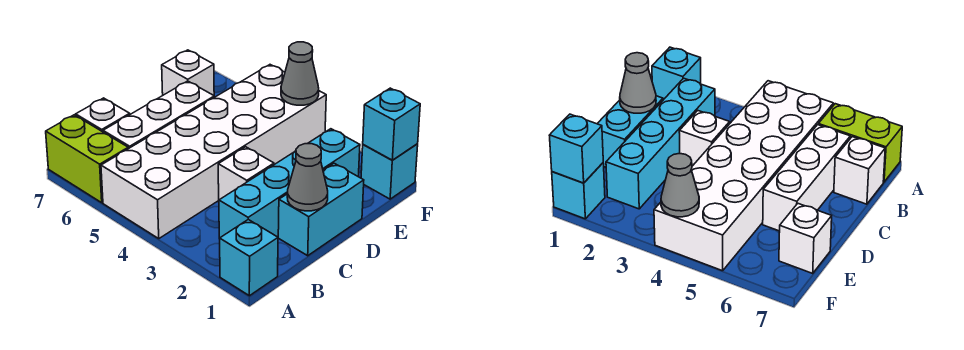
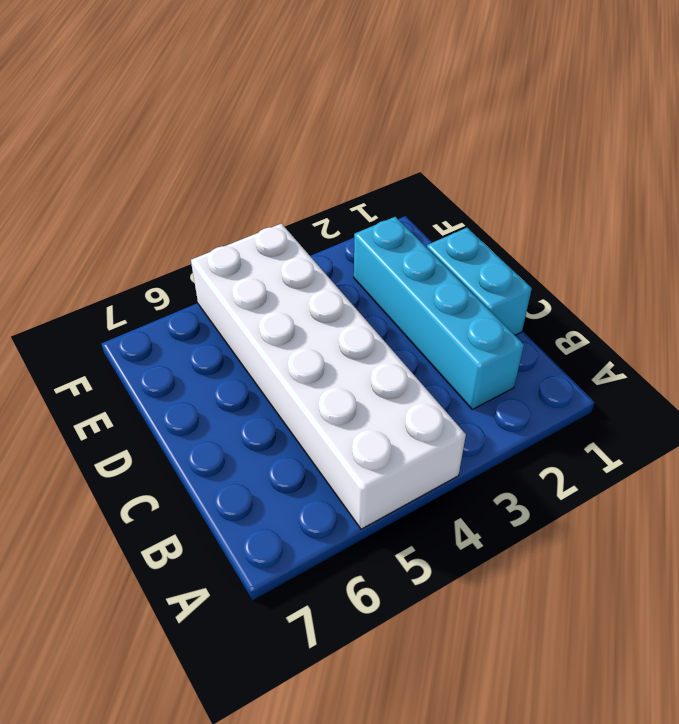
none -> cyan 1x1 brick [220,220,278,296]
none -> lime 1x2 brick [46,115,128,203]
none -> white 1x3 brick [103,81,214,149]

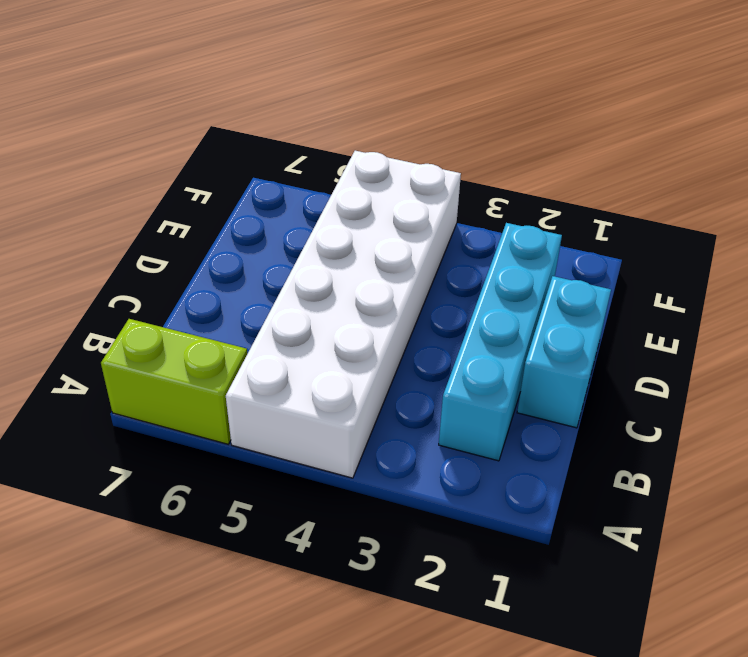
none -> cyan 1x1 brick [220,220,278,296]
none -> white 1x3 brick [103,81,214,149]
none -> white 1x1 brick [76,98,130,132]

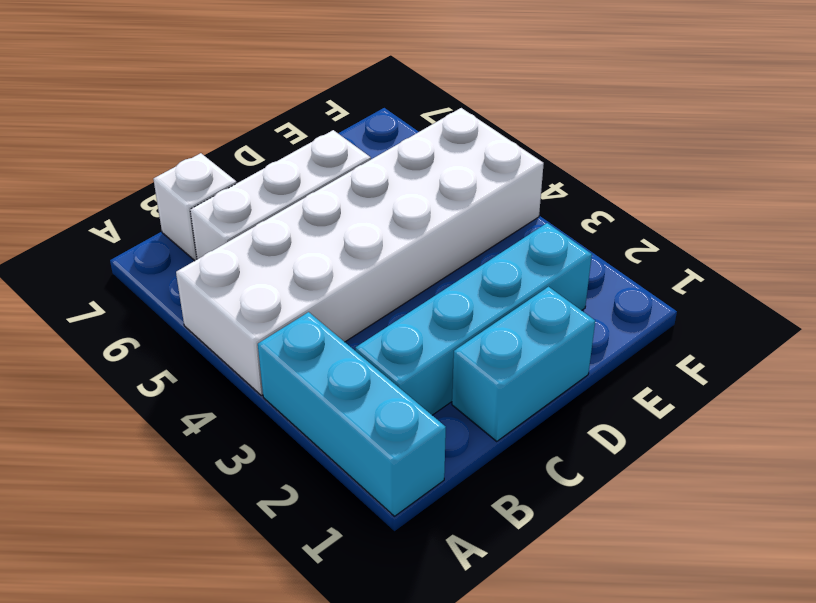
cyan 1x3 brick [258,312,446,516] -> cyan 1x1 brick [220,220,278,296]
none -> lime 1x2 brick [46,115,128,203]
none -> white 1x1 brick [218,147,274,200]
none -> white 1x1 brick [162,50,214,95]

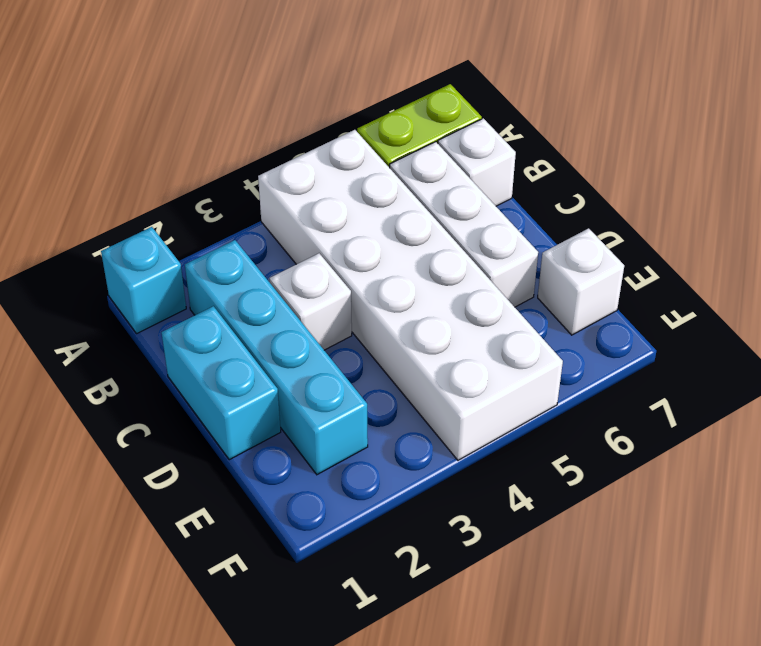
none -> cyan 1x1 brick [361,144,418,199]
none -> grey 1x1 cone [287,144,328,211]
none -> cyan 1x1 brick [363,88,420,160]

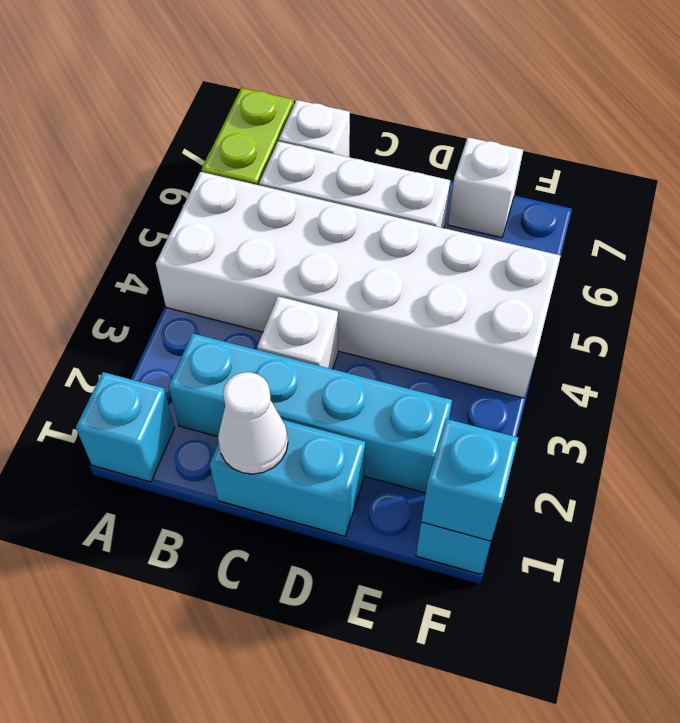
white 1x1 cone [218,372,288,474] -> grey 1x1 cone [287,144,328,211]
none -> grey 1x1 cone [281,42,319,105]

